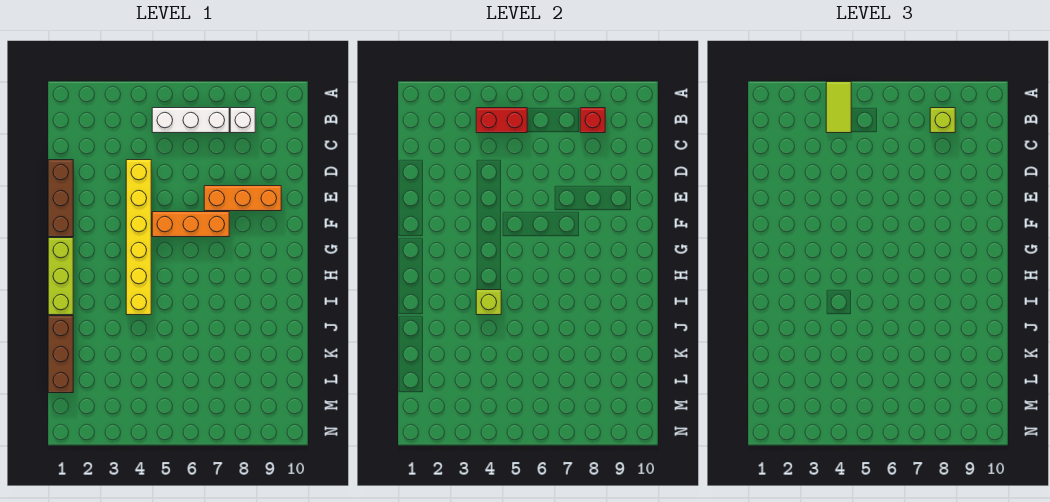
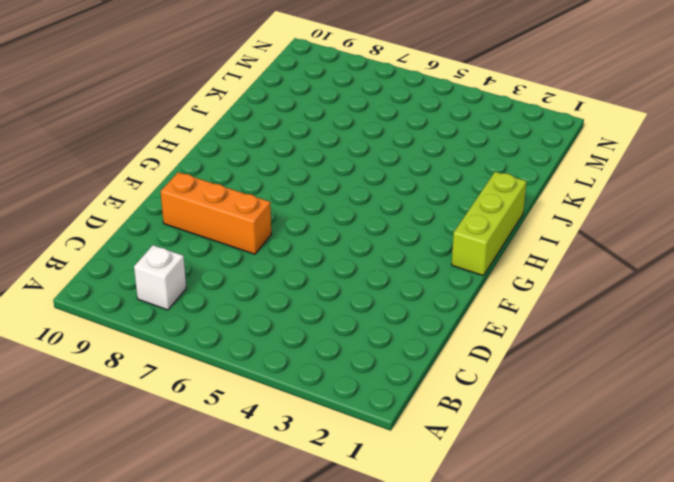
none -> white 1x3 brick [152,108,229,133]
none -> brown 1x3 brick [48,160,73,237]
none -> yellow 1x6 brick [126,160,151,315]

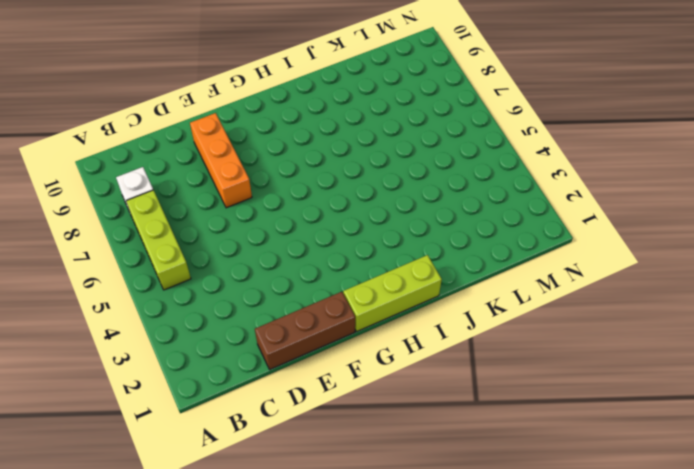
lime 1x3 brick [126,190,191,290] -> white 1x3 brick [152,108,229,133]
none -> yellow 1x6 brick [126,160,151,315]
none -> orange 1x3 brick [152,212,229,237]
none -> brown 1x3 brick [48,316,73,393]

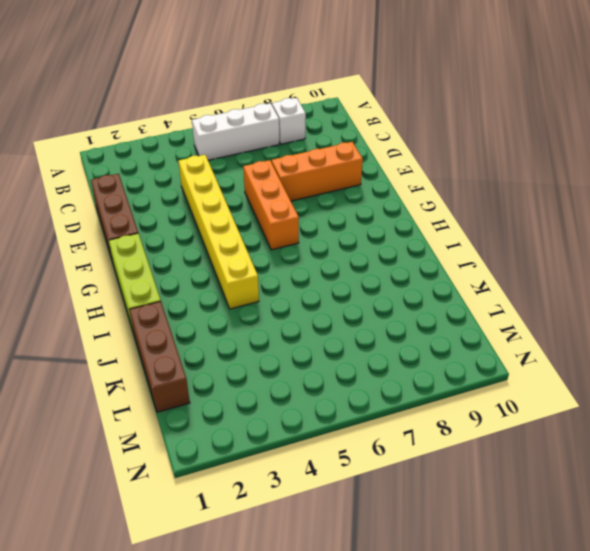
orange 1x3 brick [243,160,299,250] -> orange 1x3 brick turned to [152,212,229,237]
none -> red 1x2 brick [476,108,527,133]
none -> red 1x1 brick [580,108,605,133]
none -> lime 1x1 brick [476,290,501,315]

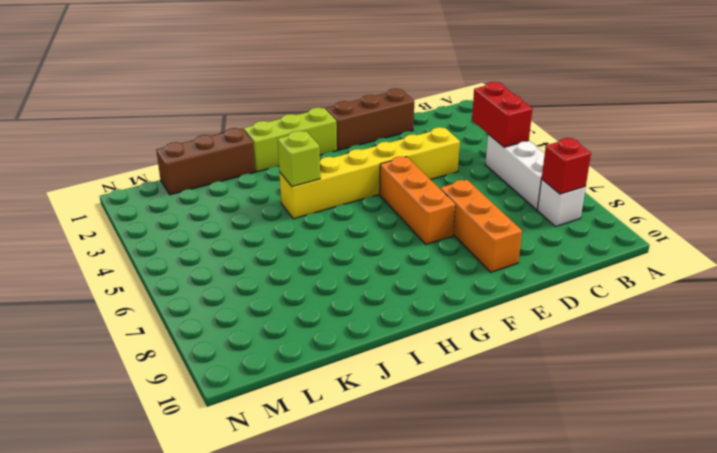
none -> lime 1x2 tile [826,82,851,133]
none -> lime 1x1 brick [930,108,955,133]

